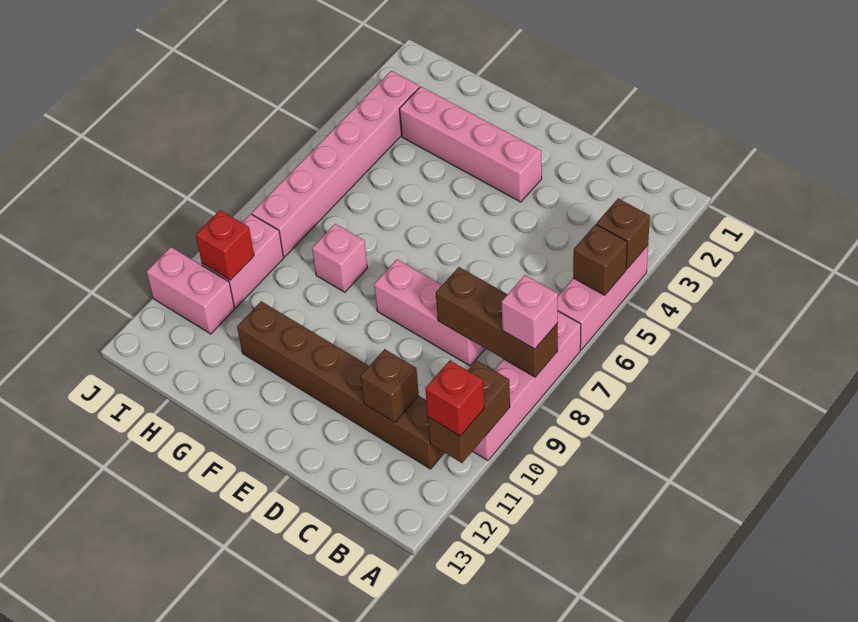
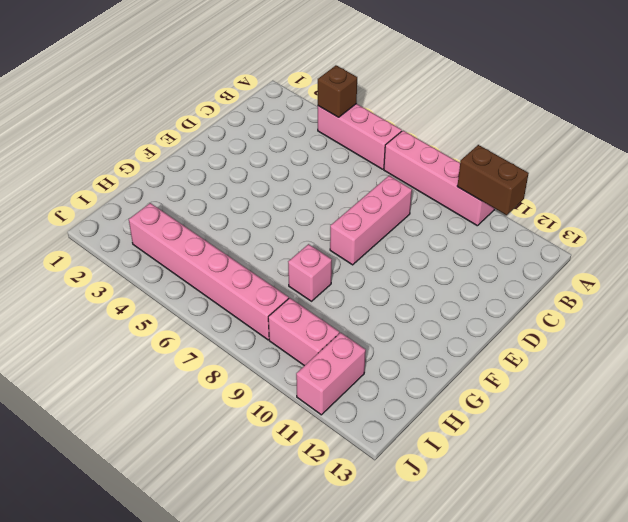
none -> brown 1x6 brick [237,301,444,469]
none -> pink 1x4 brick [400,87,542,202]
none -> brown 1x1 brick [573,224,627,295]

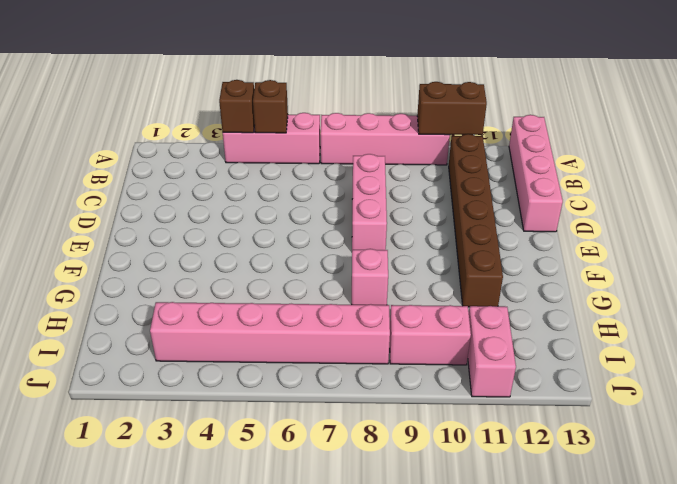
pink 1x4 brick [509,115,563,232] -> pink 1x4 brick moved to [400,87,542,202]
none -> brown 1x3 brick [436,267,558,377]
none -> brown 1x1 brick [360,349,419,422]
none -> red 1x1 brick [196,210,254,280]

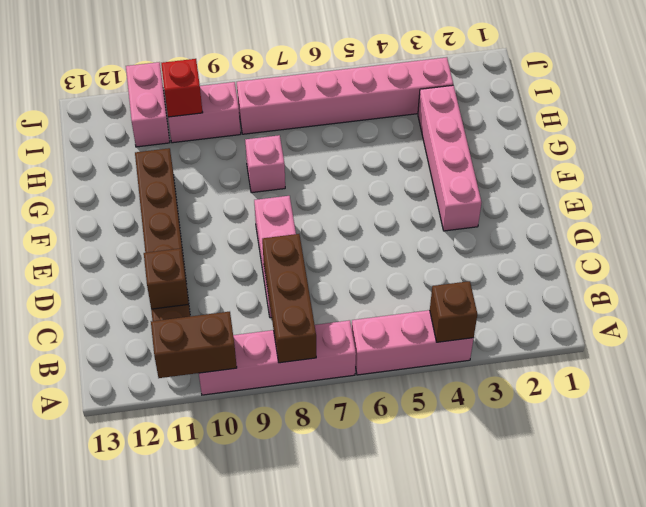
none -> brown 1x1 brick [573,224,627,295]
none -> pink 1x1 brick [502,275,558,349]
none -> red 1x1 brick [425,360,484,436]

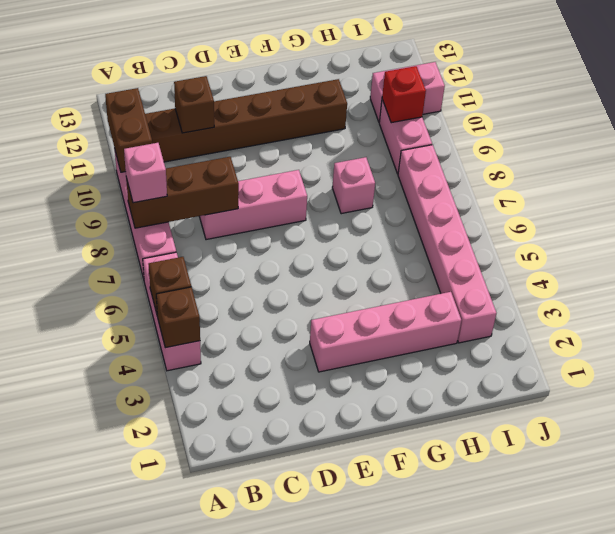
none -> red 1x1 brick [425,360,484,436]

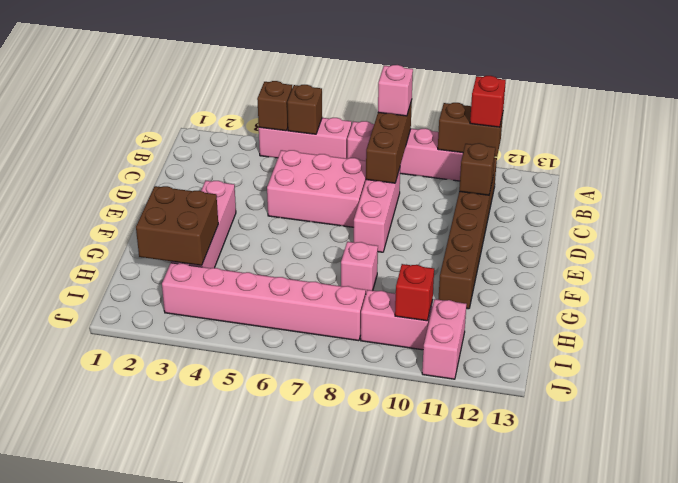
pink 2x3 brick [267,150,366,227] -> none
brown 2x2 brick [136,186,218,266] -> none

